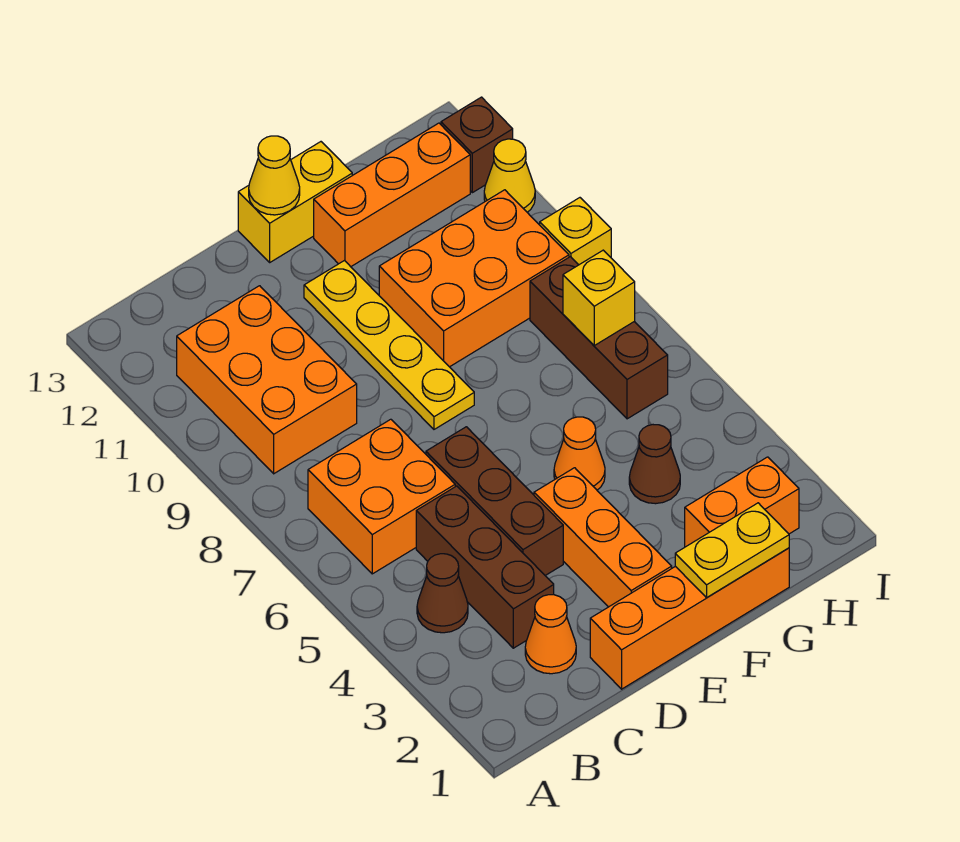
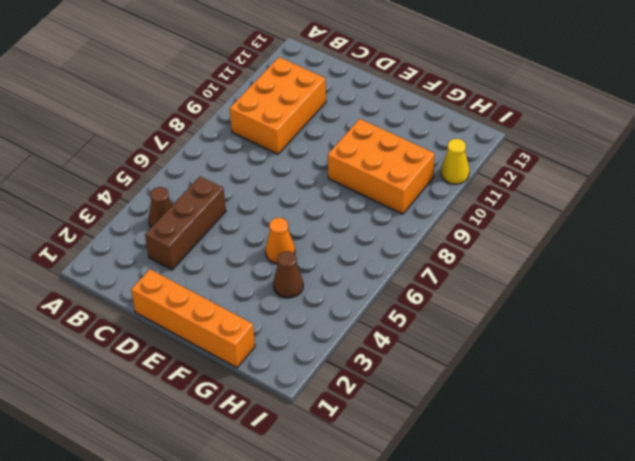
none -> orange 2x2 brick [308,419,455,574]
none -> orange 1x1 cone [525,595,576,674]
none -> brown 1x3 brick [426,427,563,576]

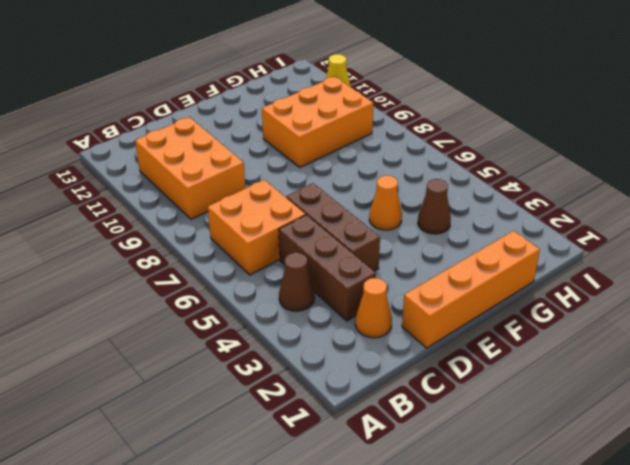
none -> orange 1x3 brick [534,468,672,607]
none -> yellow 1x4 plate [304,261,474,429]
none -> yellow 1x2 brick [238,142,352,262]

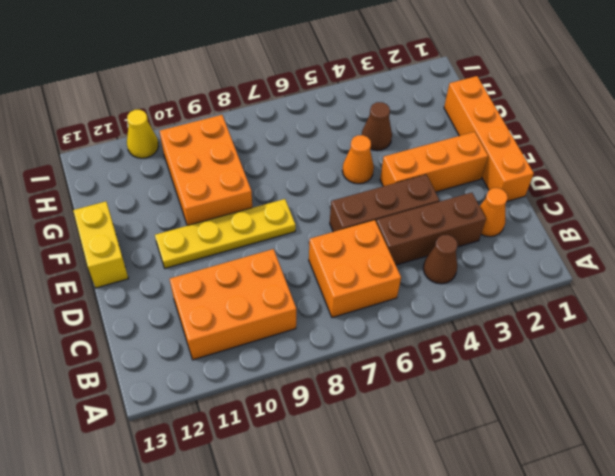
none -> orange 1x3 brick [314,123,470,267]
none -> orange 1x2 brick [685,457,799,547]
none -> brown 1x3 brick [530,257,668,419]

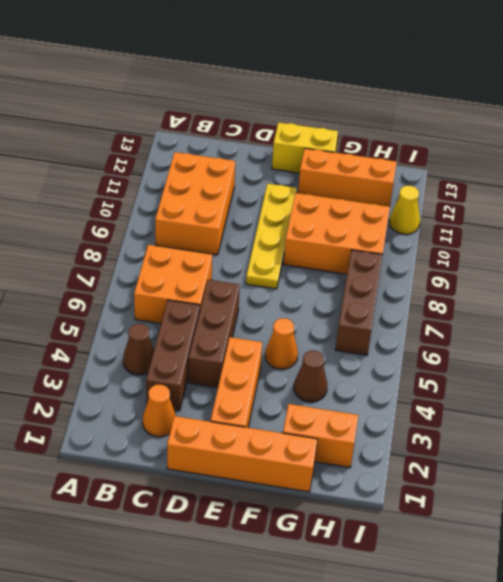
none -> yellow 1x1 brick [540,198,611,265]
none -> brown 1x1 brick [441,97,513,193]
none -> yellow 1x1 cone [249,136,300,215]

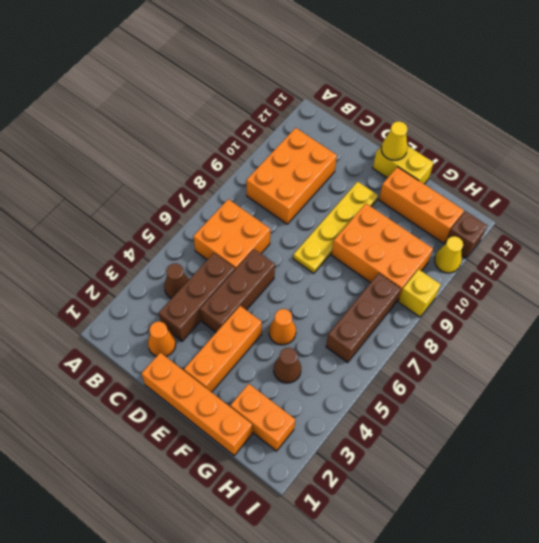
none -> yellow 1x2 plate [675,503,789,598]
none -> yellow 1x1 brick [563,250,635,345]

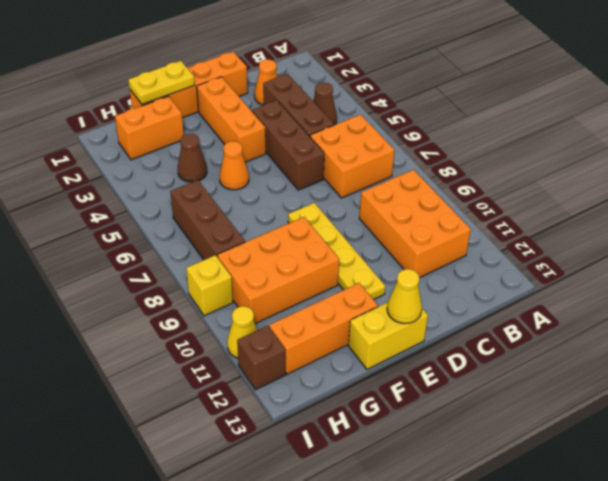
none -> yellow 1x1 brick [563,250,635,345]

